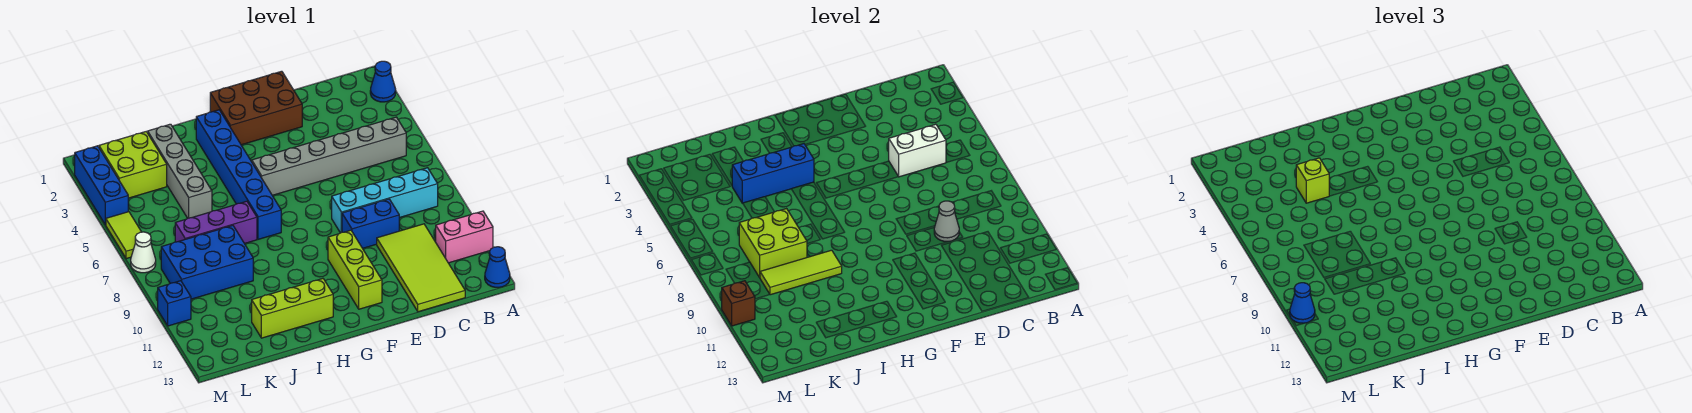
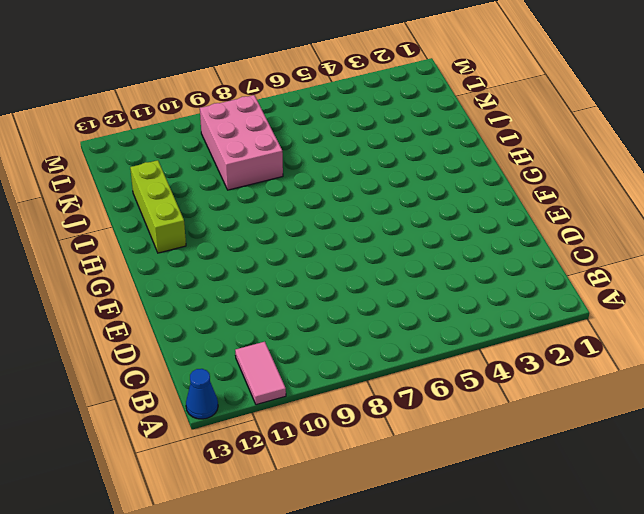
pink 1x2 tile [235,342,286,405] -> pink 1x2 brick [436,211,493,263]
pink 2x3 brick [200,95,283,190] -> blue 2x3 brick [161,225,253,299]
none -> blue 1x1 cone [370,61,396,102]
none -> grey 1x6 brick [252,117,406,195]
none -> cyan 1x4 brick [332,168,438,233]

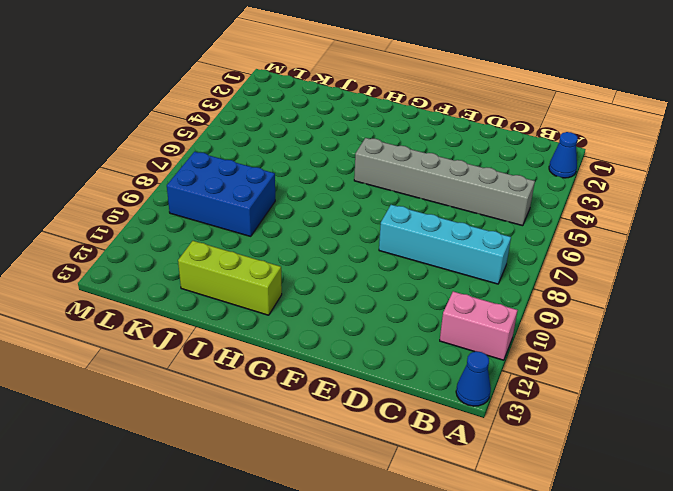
none -> lime 2x4 tile [377,224,465,312]
none -> blue 1x2 brick [342,199,399,248]
none -> brown 2x3 brick [210,71,302,145]

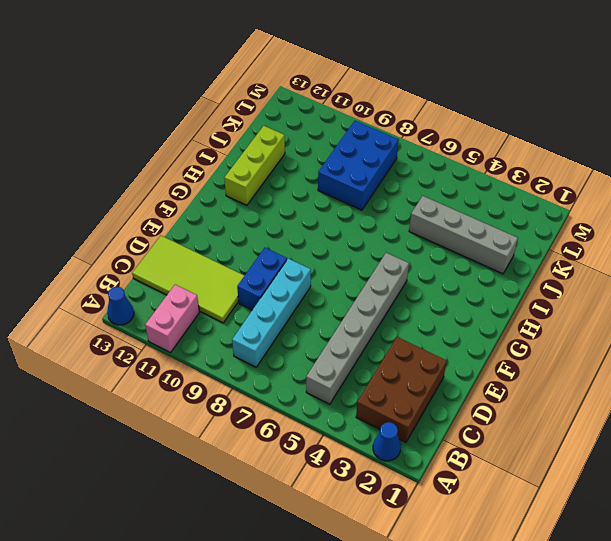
brown 2x3 brick [356,337,447,442] -> brown 2x3 brick moved to [210,71,302,145]
none -> lime 1x3 brick [328,230,382,309]
none -> blue 1x6 brick [196,110,281,239]
none -> purple 1x3 brick [175,201,257,243]

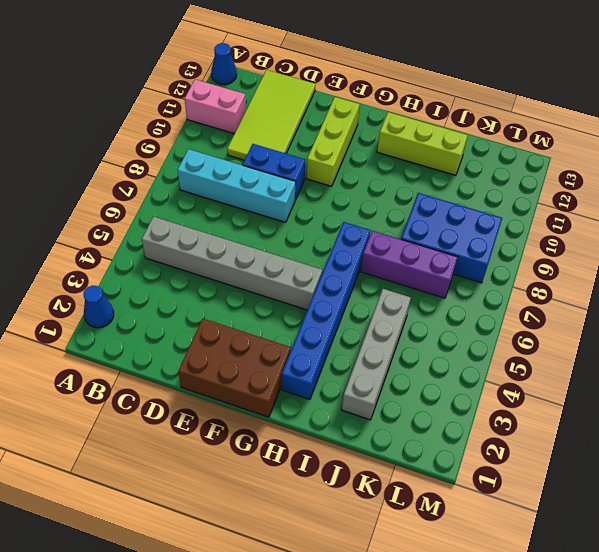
none -> lime 2x2 brick [99,132,167,198]
none -> blue 1x3 brick [75,146,128,225]
none -> lime 1x2 tile [106,212,141,259]

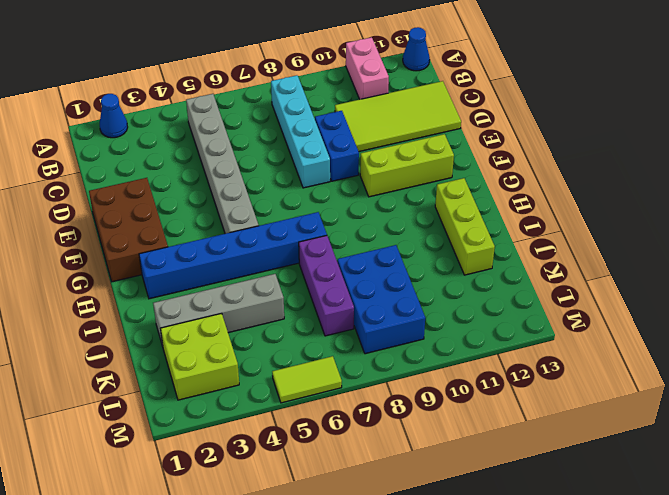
none -> blue 1x3 brick [75,146,128,225]
none -> white 1x1 cone [131,232,156,273]
none -> blue 1x1 brick [158,281,191,326]

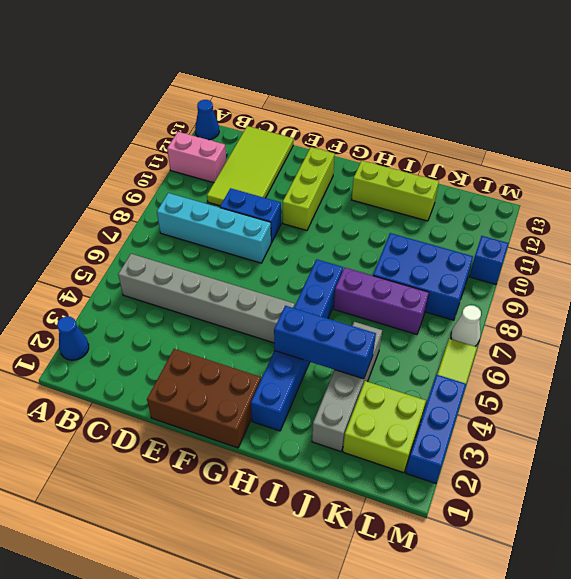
none -> white 1x2 brick [889,124,946,177]
none -> grey 1x1 cone [934,201,959,241]
none -> lime 1x3 tile [760,250,842,295]

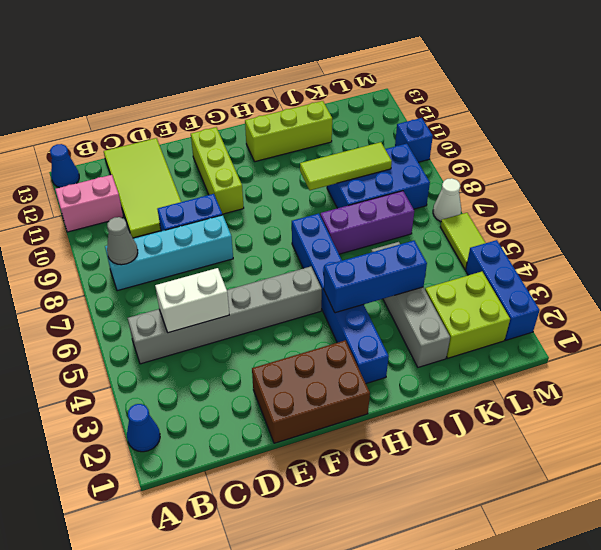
grey 1x1 cone [107,217,138,265] -> grey 1x1 cone moved to [934,201,959,241]
none -> lime 2x2 brick [739,209,807,277]
none -> brown 1x1 brick [722,281,755,326]
none -> lime 1x1 brick [1296,158,1329,203]

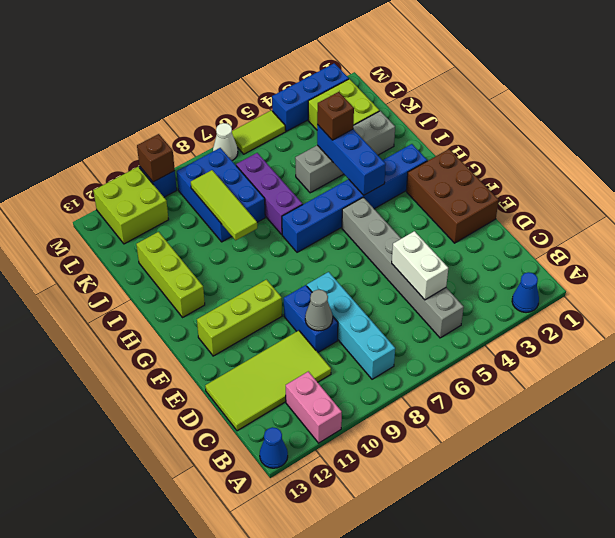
brown 1x1 brick [317,92,354,140] -> lime 1x1 brick [1296,158,1329,203]
lime 2x2 brick [93,167,169,244] -> lime 2x2 brick moved to [739,209,807,277]
none -> blue 1x1 cone [1290,283,1315,323]

